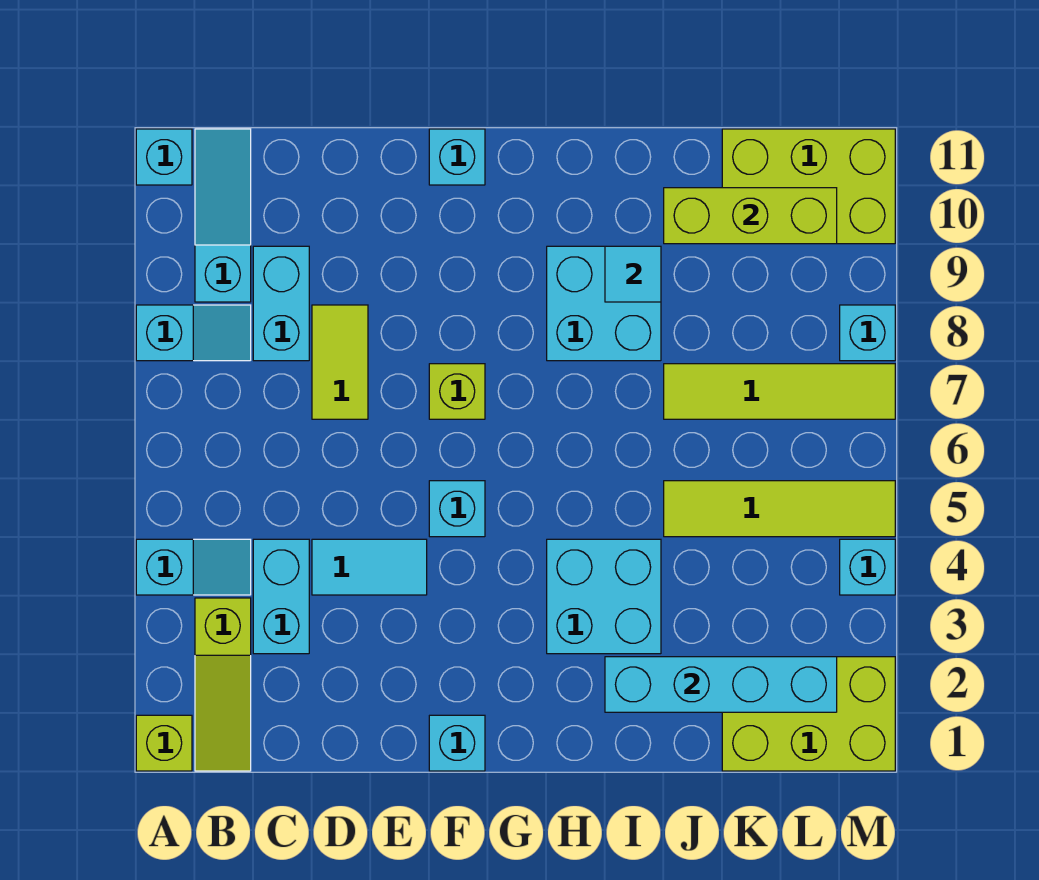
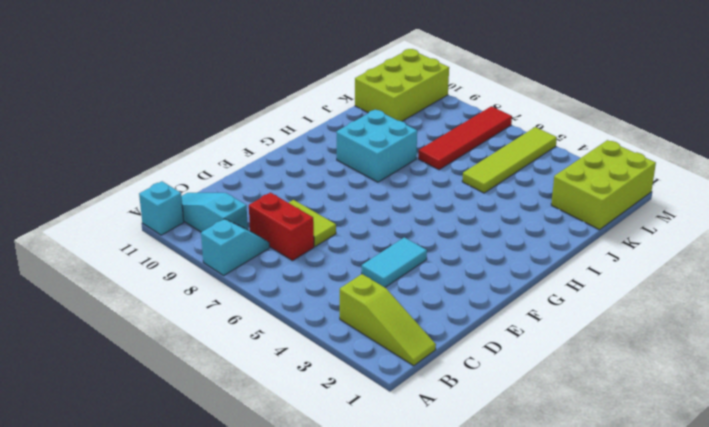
red 1x2 brick [249,193,314,261] -> cyan 1x2 brick [253,246,309,361]
red 1x4 tile [418,106,512,170] -> lime 1x4 tile [664,364,895,419]
none -> lime 1x1 brick [136,715,192,771]
none -> cyan 1x2 slope [136,539,251,595]
none -> cyan 1x2 brick [253,539,309,654]

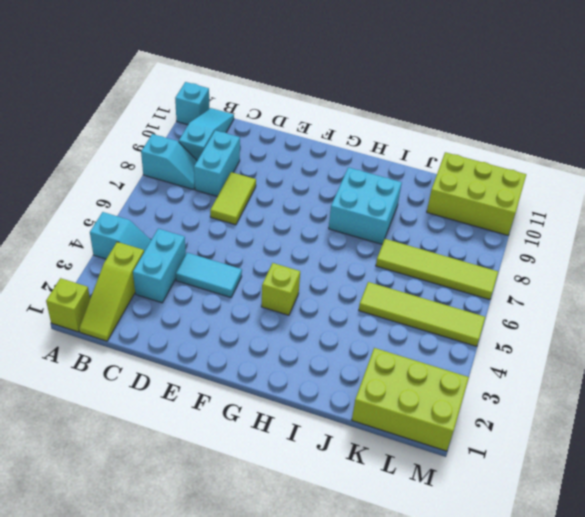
lime 1x1 brick [261,263,300,315] -> lime 1x1 brick moved to [429,364,485,419]
none -> cyan 1x1 brick [429,715,485,771]
none -> cyan 1x1 brick [429,481,485,537]
none -> cyan 1x1 brick [429,129,485,185]

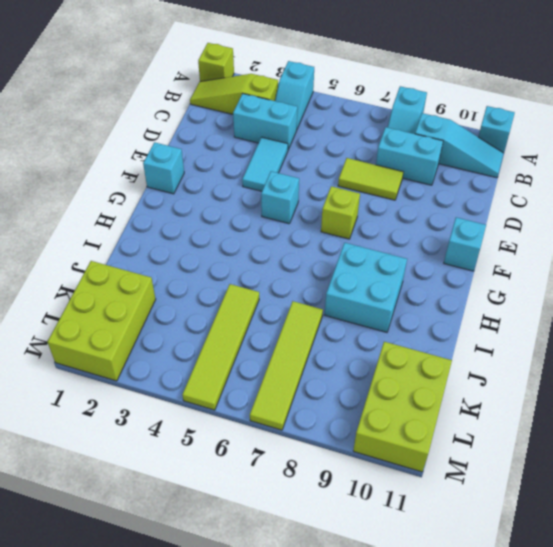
none -> cyan 2x2 brick [547,539,661,654]
none -> cyan 1x1 brick [840,539,895,595]
none -> cyan 1x1 brick [840,305,895,361]

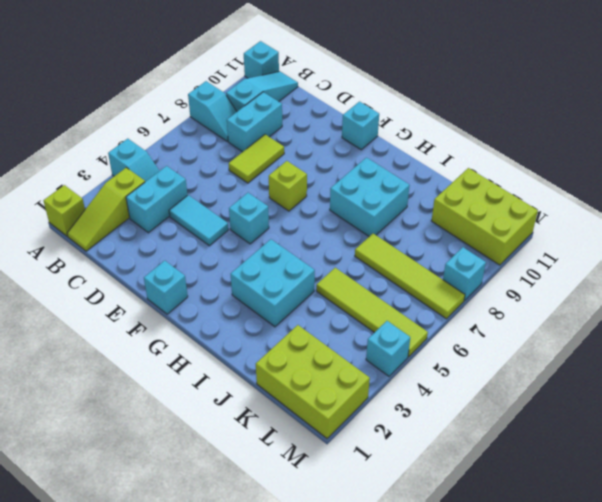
none -> cyan 1x4 brick [605,657,837,712]
none -> cyan 1x1 tile [605,246,661,302]
none -> lime 1x3 brick [664,188,837,244]

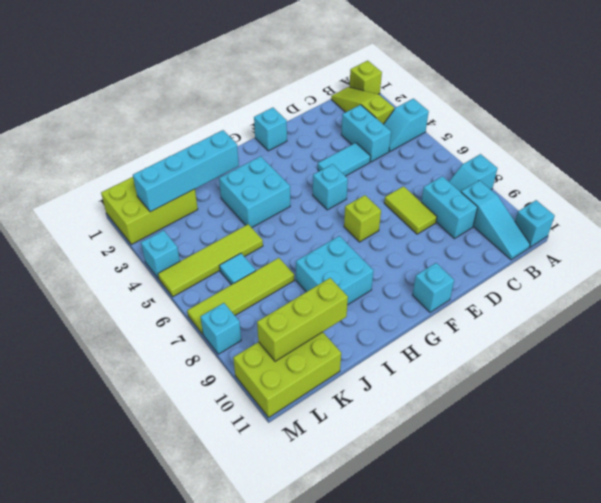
cyan 1x1 tile [219,253,256,285] -> cyan 1x1 tile moved to [605,246,661,302]

